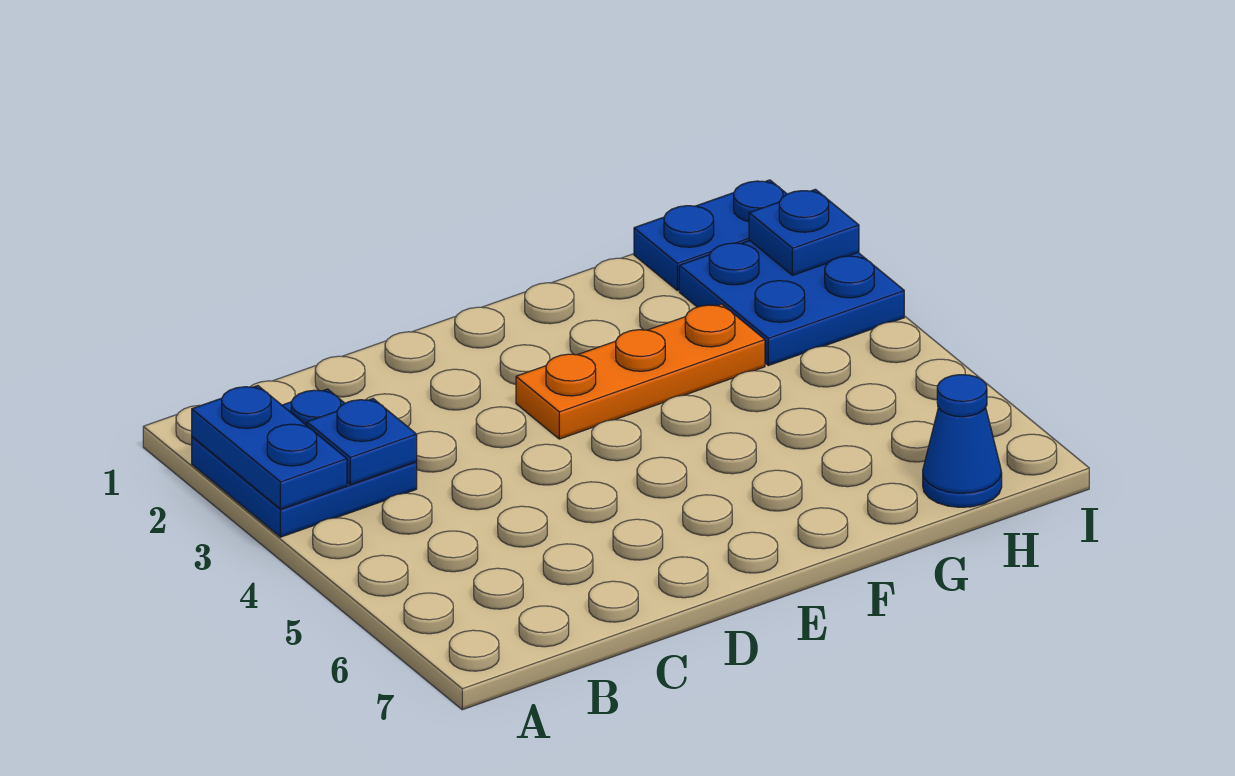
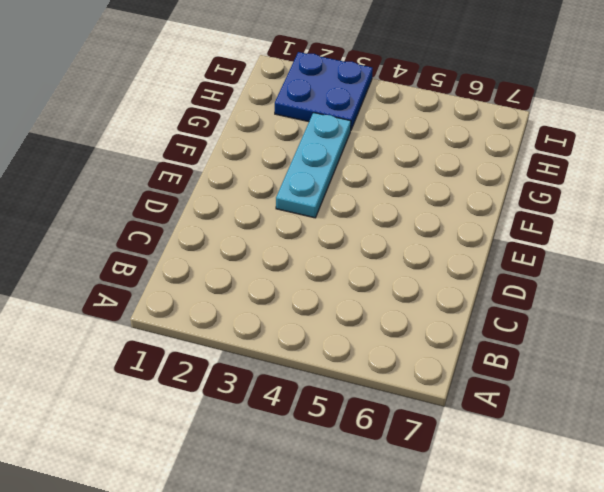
cyan 1x3 plate [276,113,351,218] -> orange 1x3 plate [516,304,765,439]
none -> blue 2x2 plate [192,389,417,537]
none -> blue 1x2 plate [634,180,786,290]

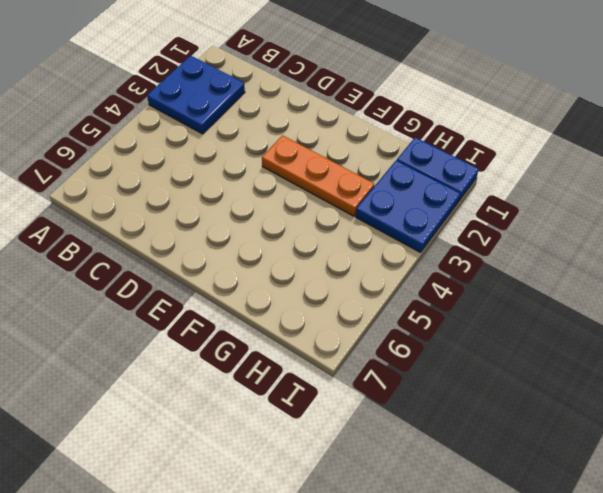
none -> blue 1x1 cone [923,375,1002,507]
none -> blue 1x2 plate [192,386,347,509]

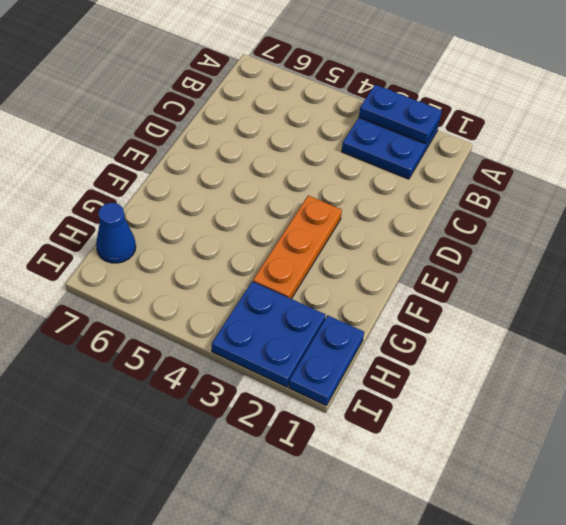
none -> blue 1x1 plate [307,399,417,485]
none -> blue 1x1 plate [749,189,859,275]

